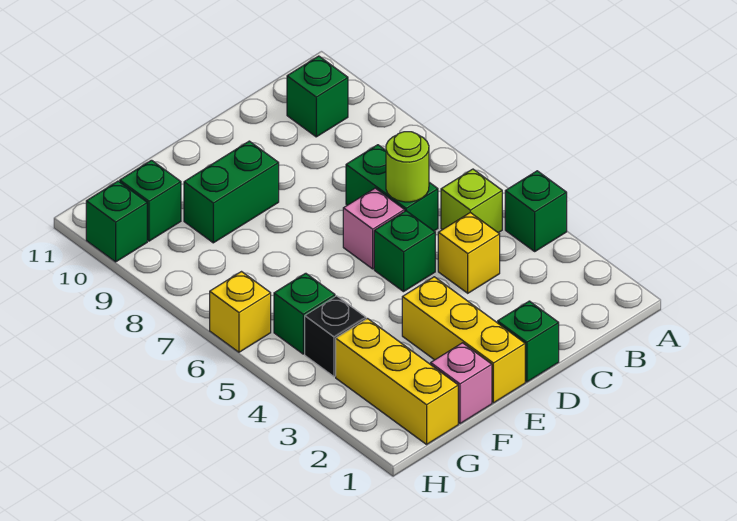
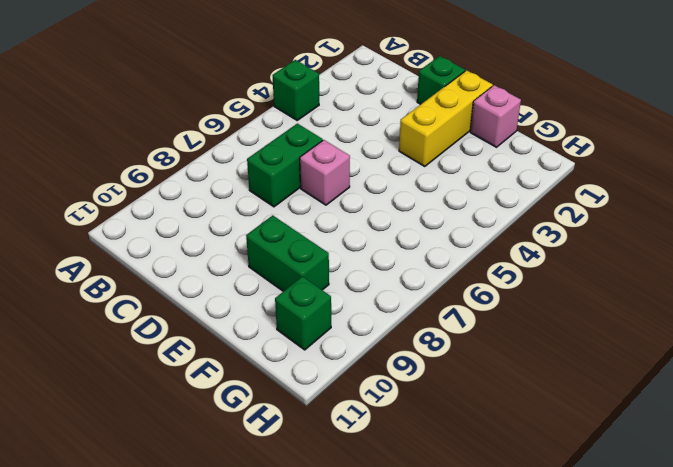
none -> lime 1x1 brick [441,169,502,233]
none -> green 1x1 brick [287,56,348,137]
none -> yellow 1x1 brick [438,213,500,293]

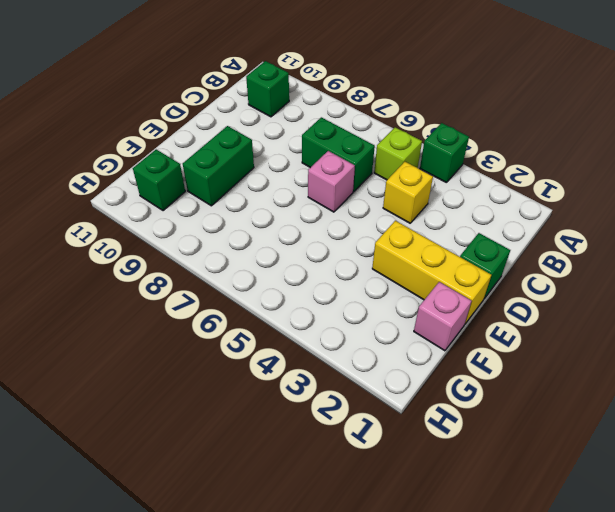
none -> green 1x1 brick [374,211,435,292]
none -> yellow 1x3 brick [336,318,458,444]
none -> black 1x1 brick [305,296,366,377]

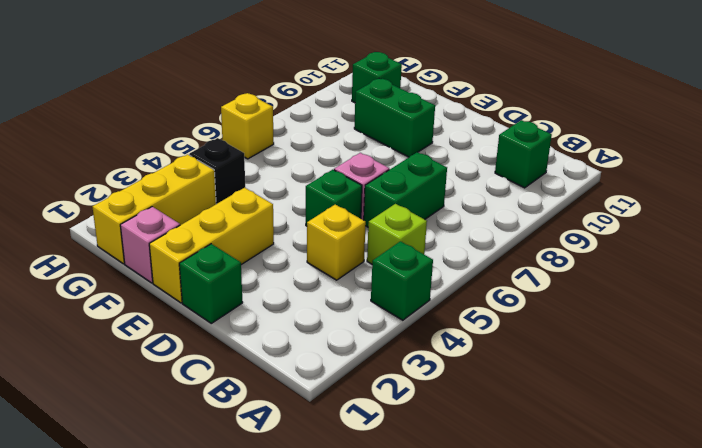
none -> green 1x1 brick [274,273,335,354]
none -> green 1x1 brick [86,181,147,262]
none -> lime 1x1 round brick [386,132,429,202]

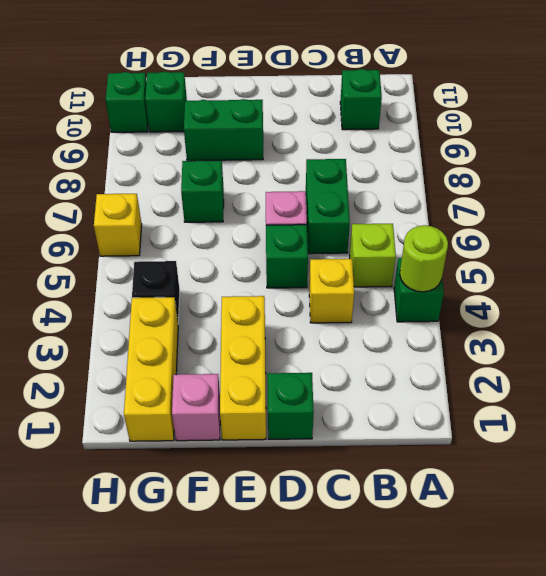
lime 1x1 round brick [400,225,448,292] -> lime 1x1 round brick moved to [386,132,429,202]
green 1x1 brick [181,160,224,222] -> green 1x1 brick moved to [274,273,335,354]

